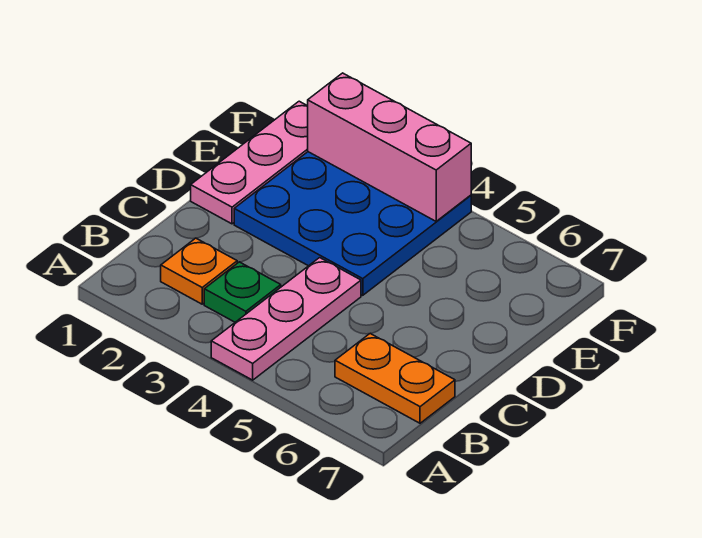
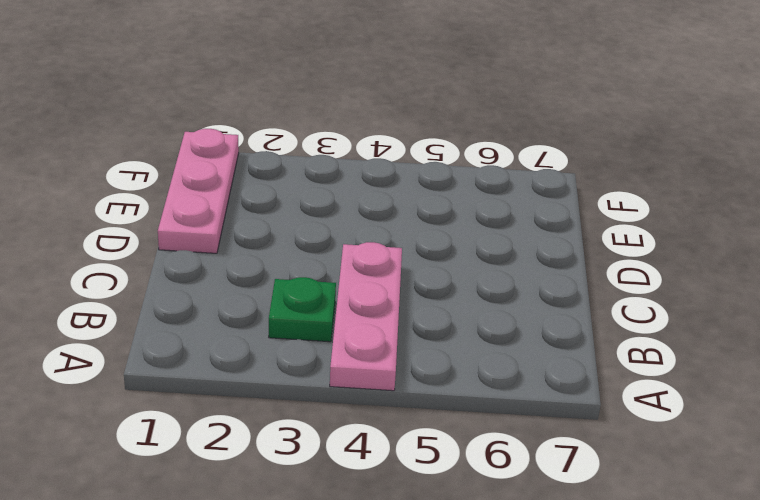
none -> orange 1x1 plate [161,238,237,304]
none -> orange 1x2 plate [335,333,455,423]

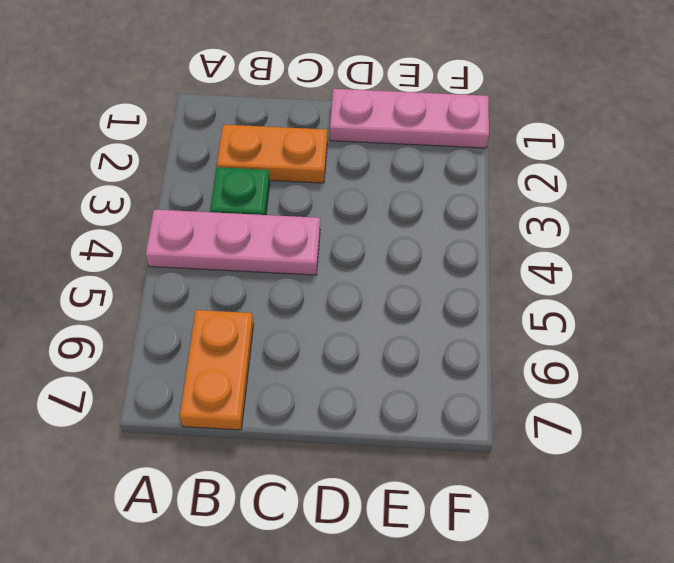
orange 1x2 plate [217,125,327,183] -> orange 1x1 plate [161,238,237,304]
none -> blue 3x3 plate [234,152,471,295]
none -> pink 1x3 brick [308,73,471,221]

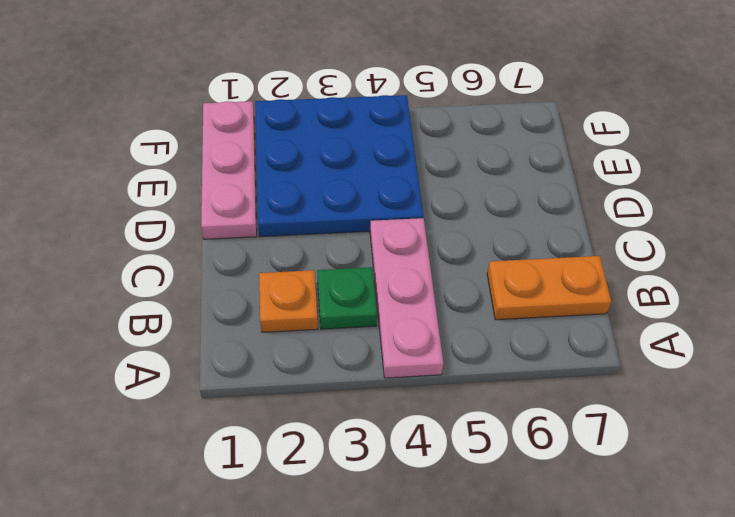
none -> pink 1x3 brick [308,73,471,221]

